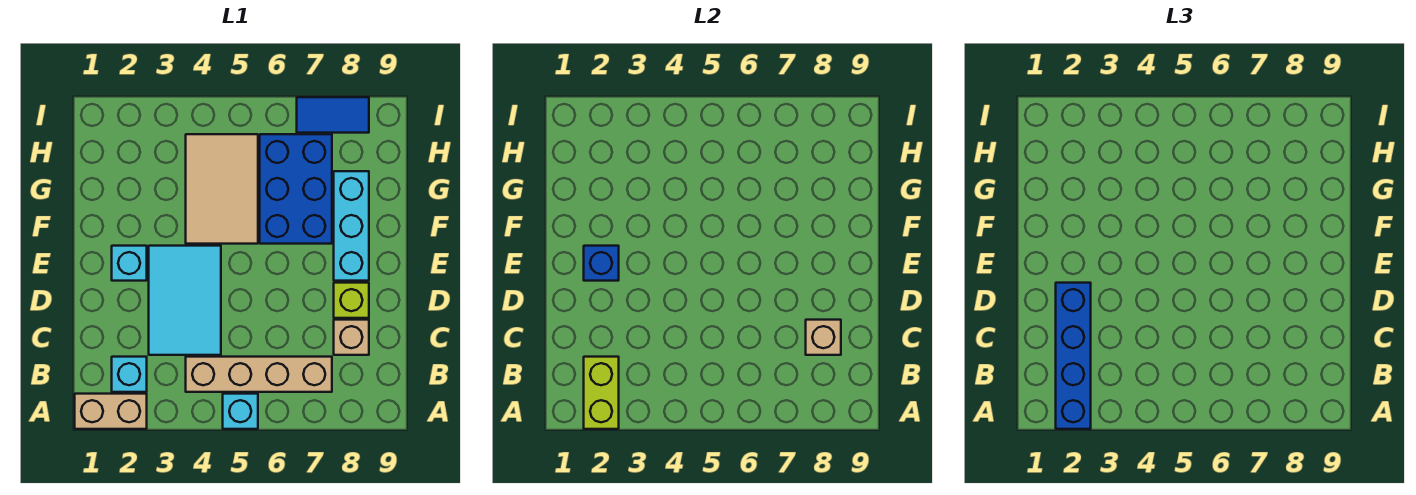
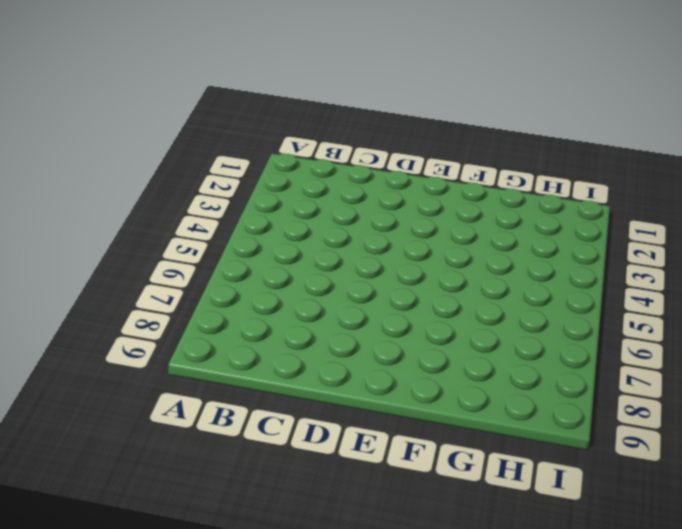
none -> tan 1x2 brick [75,394,147,429]
none -> cyan 1x1 brick [223,394,258,429]
none -> cyan 1x1 brick [112,357,147,392]

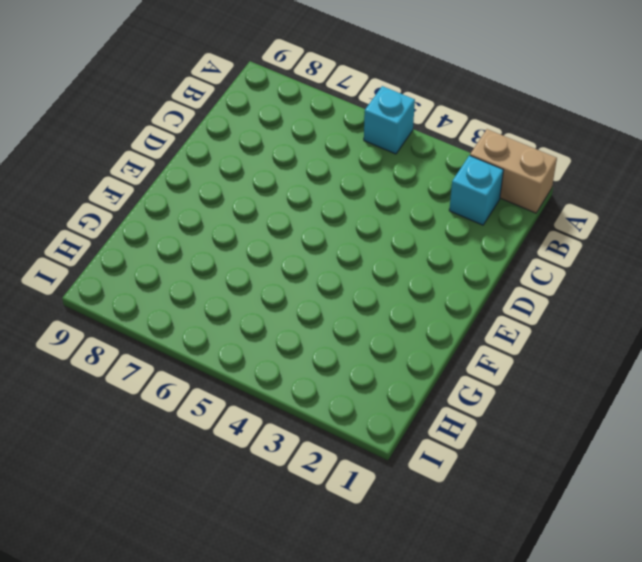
none -> tan 1x4 brick [186,357,332,392]
none -> cyan 2x3 tile [149,246,221,355]
none -> tan 1x1 brick [334,320,369,355]

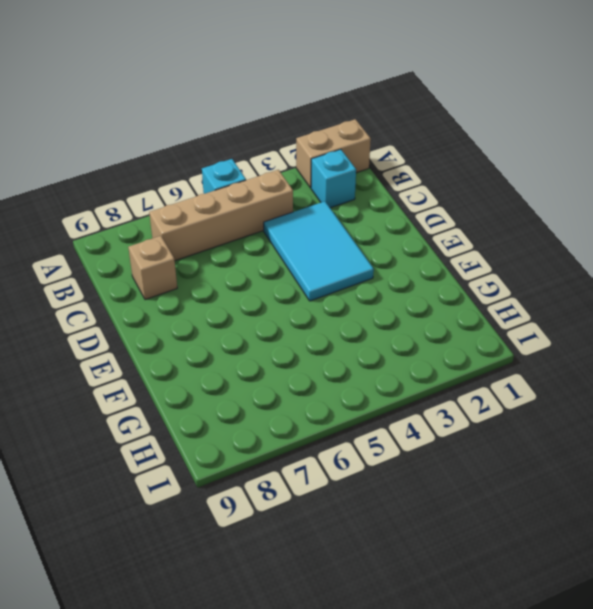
none -> lime 1x1 brick [334,283,369,318]
none -> cyan 1x1 brick [112,246,147,281]
none -> cyan 1x3 brick [334,171,369,281]

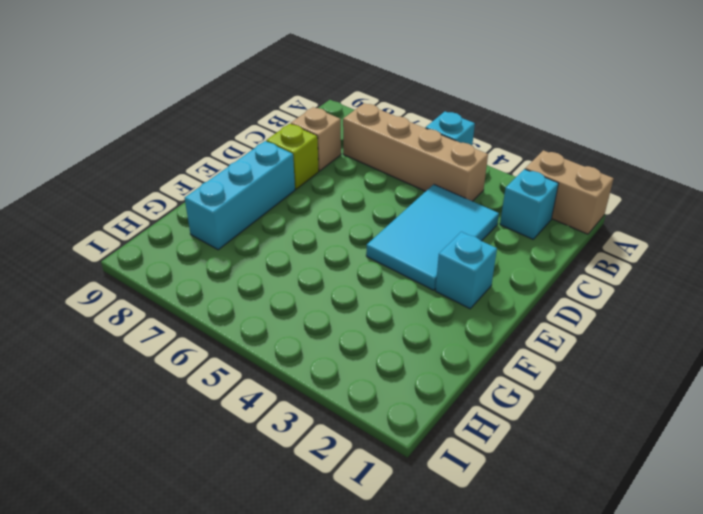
none -> tan 2x3 tile [186,134,258,244]
none -> blue 2x3 brick [260,134,332,244]
none -> blue 1x2 tile [297,97,369,133]

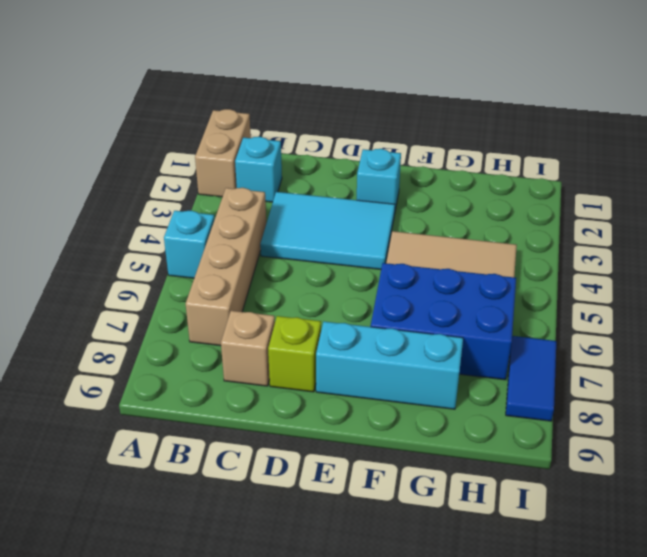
none -> lime 1x2 brick [584,357,619,429]
none -> tan 1x1 brick [806,320,841,355]
none -> blue 1x1 brick [584,246,619,281]

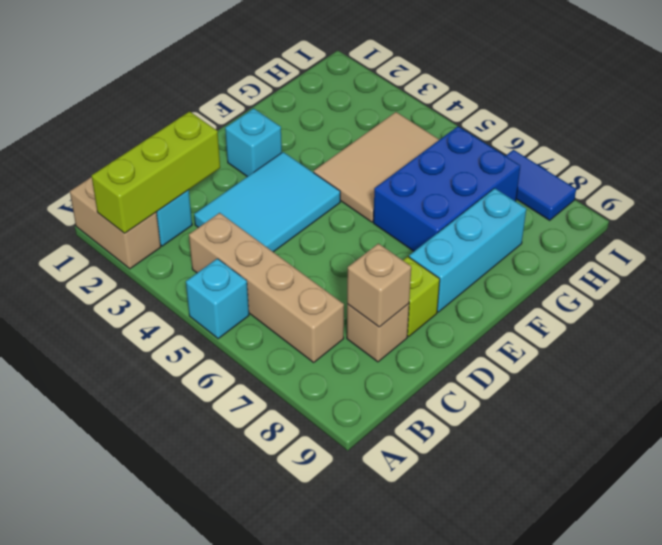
lime 1x3 brick [92,111,220,233] -> lime 1x2 brick [584,357,619,429]
none -> blue 1x1 brick [584,246,619,281]
none -> blue 1x4 brick [1056,283,1091,429]

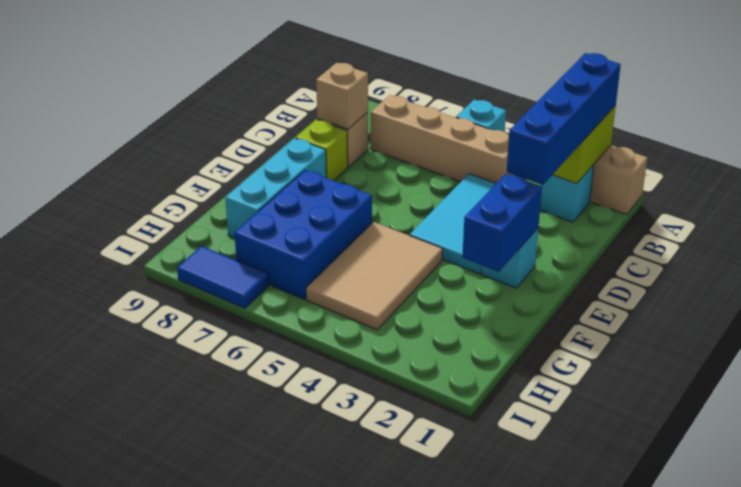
blue 1x2 brick [462,174,542,272] -> blue 1x1 brick [584,246,619,281]

